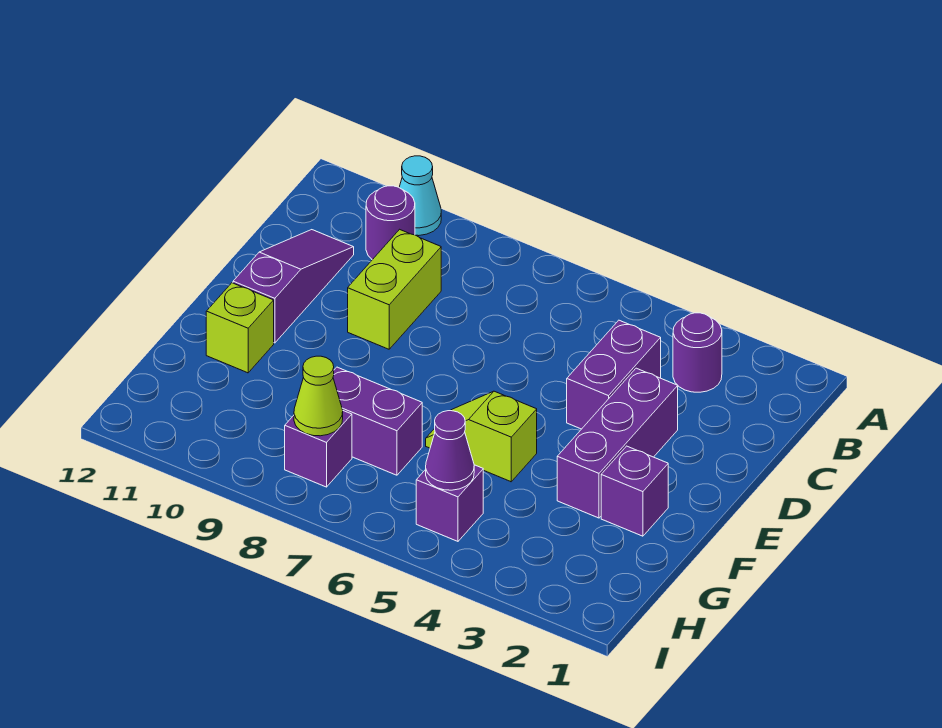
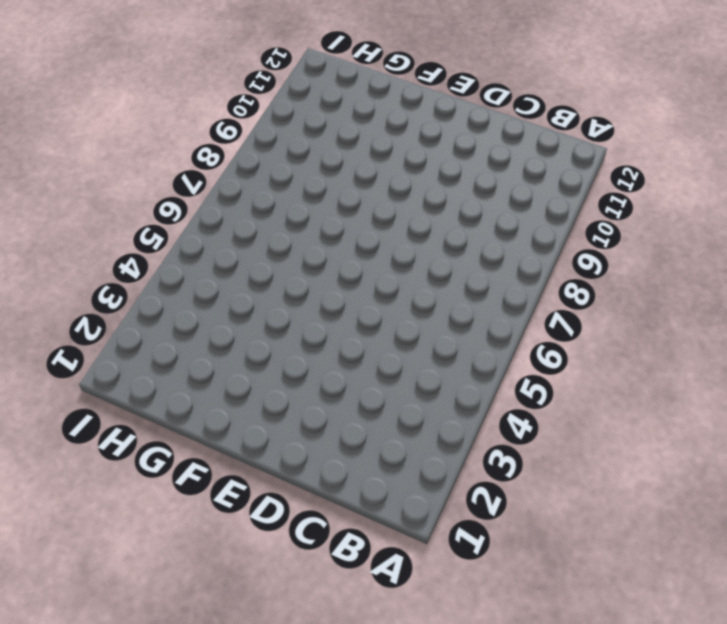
none -> cyan 1x1 cone [399,156,441,236]
none -> purple 1x1 round brick [673,313,722,392]
none -> purple 1x1 round brick [366,186,415,260]

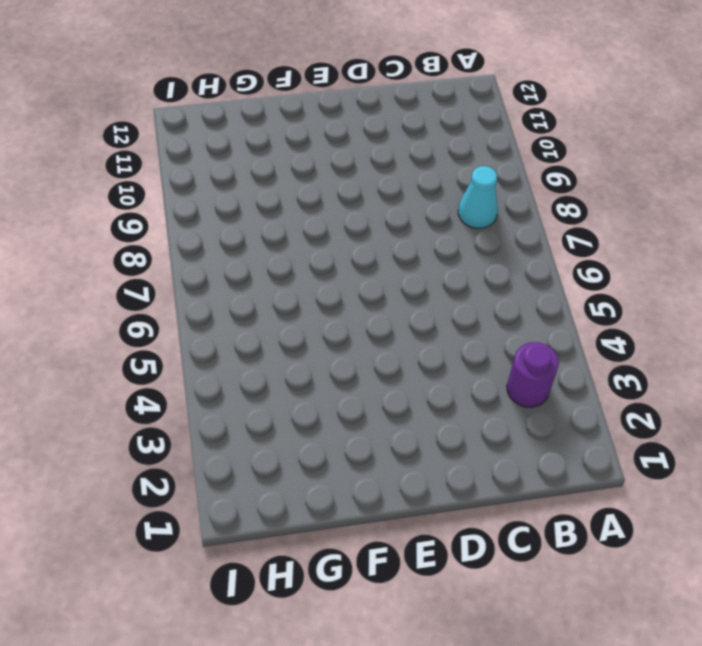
cyan 1x1 cone [458,166,498,228] -> cyan 1x1 cone moved to [399,156,441,236]
none -> purple 1x1 round brick [366,186,415,260]
none -> purple 1x2 brick [567,320,661,429]
none -> lime 1x2 brick [348,229,441,349]

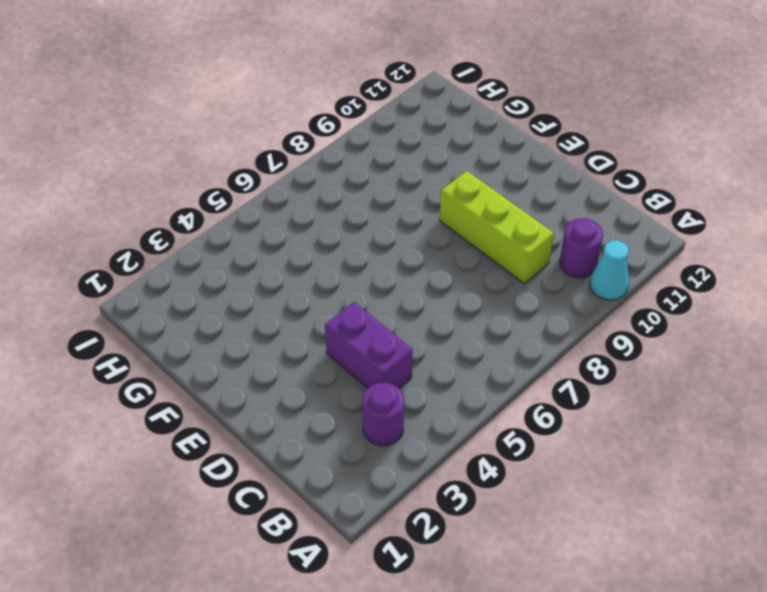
lime 1x3 brick [440,171,554,284] -> lime 1x2 brick [348,229,441,349]
none -> purple 1x3 slope [233,230,354,343]
none -> purple 1x3 brick [557,368,678,518]
none -> purple 1x1 brick [601,446,668,536]

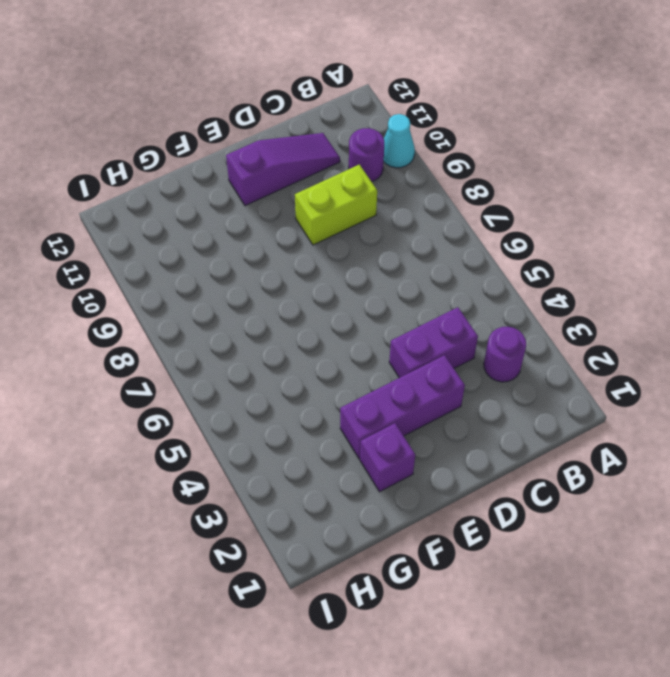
none -> lime 1x2 slope [426,391,537,482]
none -> lime 1x1 brick [206,283,274,373]
none -> purple 1x2 brick [333,367,422,475]

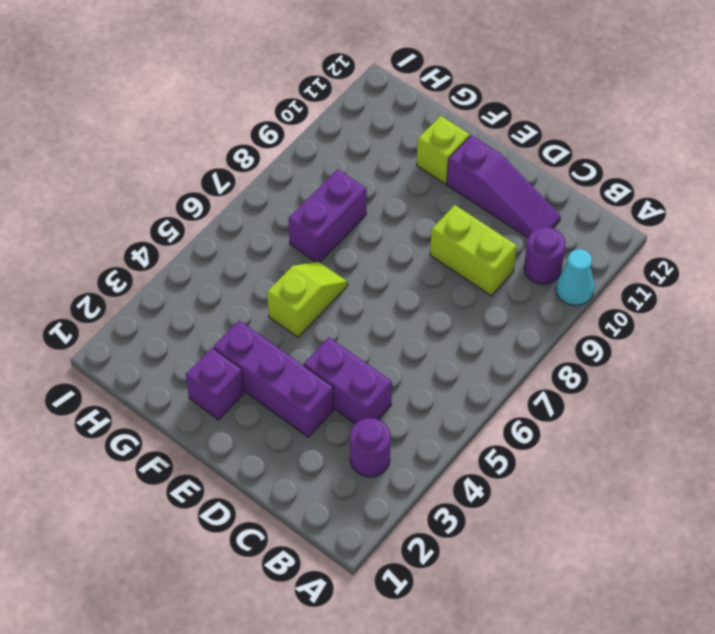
none -> purple 1x1 brick [416,465,483,541]
none -> purple 1x1 brick [285,411,352,487]
none -> purple 1x1 cone [426,411,474,490]

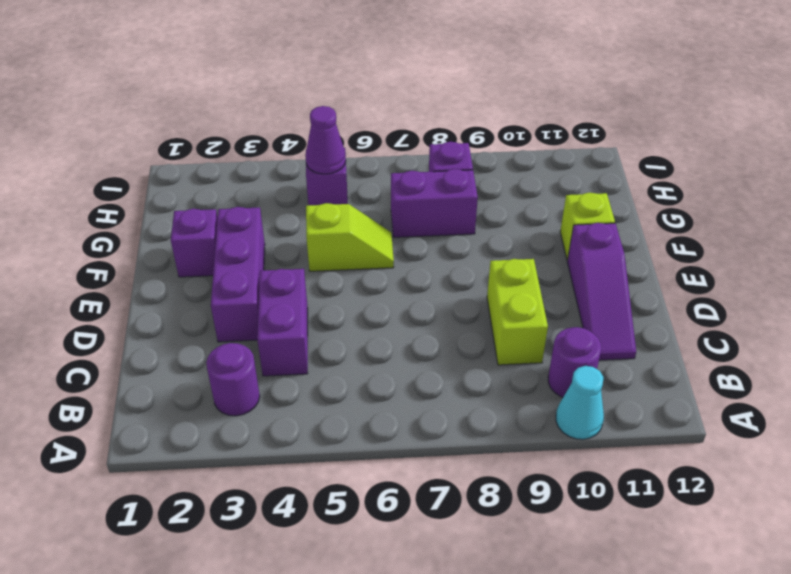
none -> lime 1x1 cone [294,356,343,436]

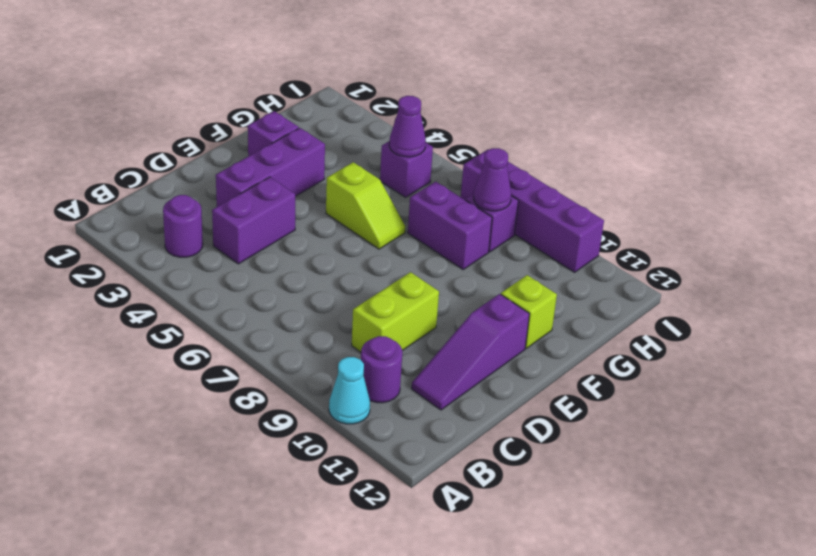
purple 1x1 cone [474,148,511,211] -> lime 1x1 cone [294,356,343,436]
purple 1x4 brick [461,150,604,272] -> none

